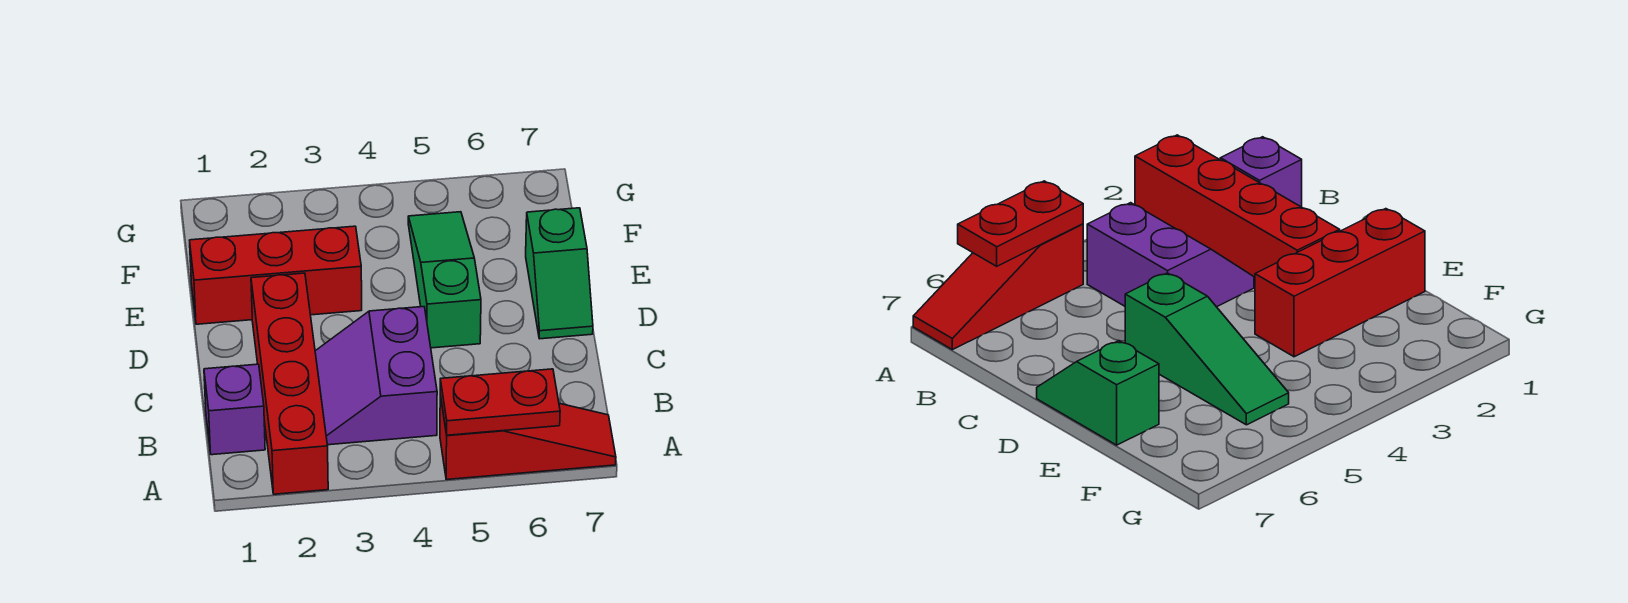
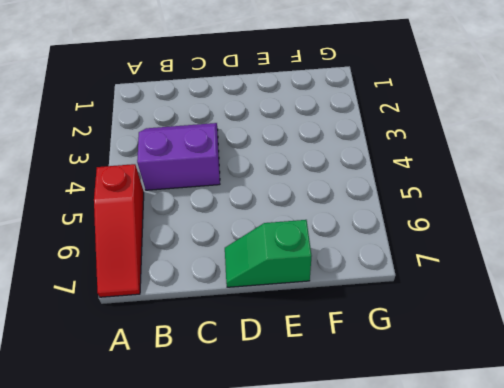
none -> red 1x4 brick [251,273,328,494]
none -> purple 1x1 brick [204,364,265,455]

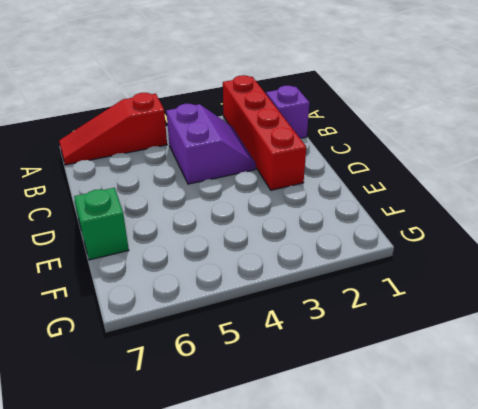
none -> green 1x3 slope [408,212,481,348]
none -> red 1x3 brick [190,226,362,324]

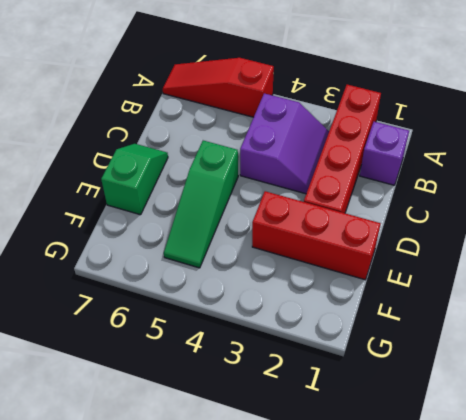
none -> red 1x2 plate [440,369,560,435]

